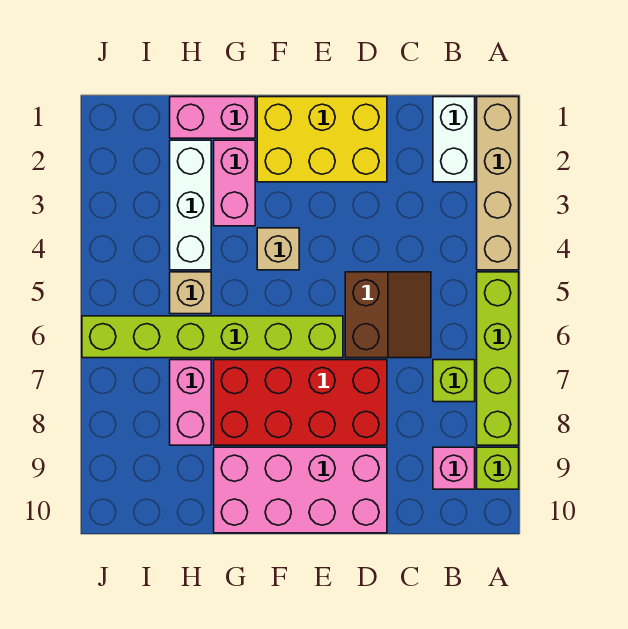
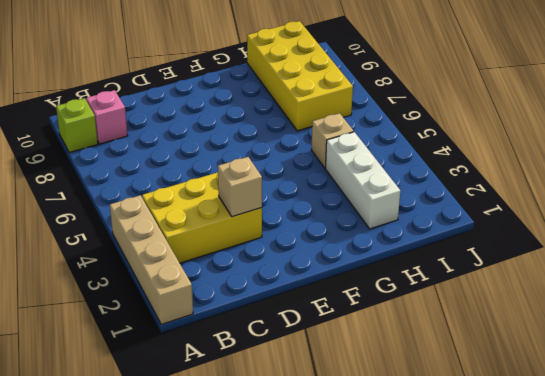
yellow 2x3 brick [142,172,262,263] -> yellow 2x3 brick moved to [257,97,387,182]
tan 1x1 brick [218,157,262,217] -> tan 1x1 brick moved to [257,228,299,270]
yellow 2x4 brick [247,21,353,131] -> pink 1x2 brick [170,360,211,445]
none -> lime 1x4 brick [477,272,519,445]
none -> white 1x2 brick [433,97,475,182]
none -> lime 1x1 brick [433,360,475,402]

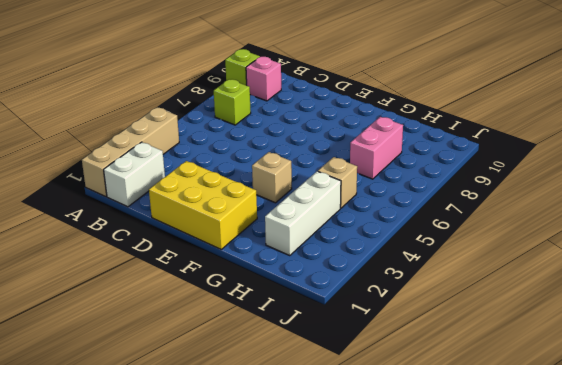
none -> lime 1x4 brick [477,272,519,445]
none -> brown 2x2 slope [345,272,431,358]
none -> red 2x4 brick [214,360,387,445]

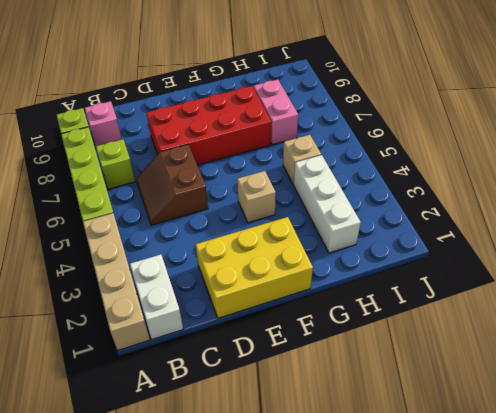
none -> pink 2x4 brick [214,447,387,533]
none -> lime 1x6 brick [82,316,343,358]
none -> pink 1x2 brick [170,97,255,138]

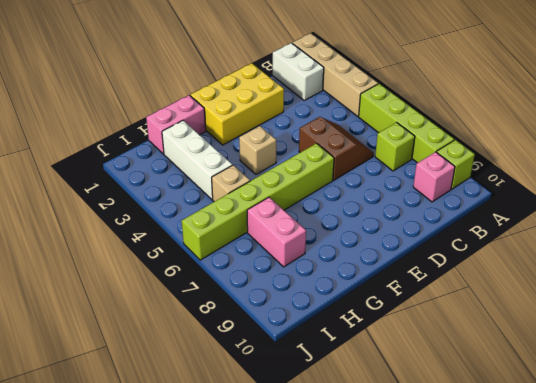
none -> red 2x4 brick [214,360,387,445]
none -> pink 2x4 brick [214,447,387,533]
none -> pink 1x2 brick [214,140,255,226]

